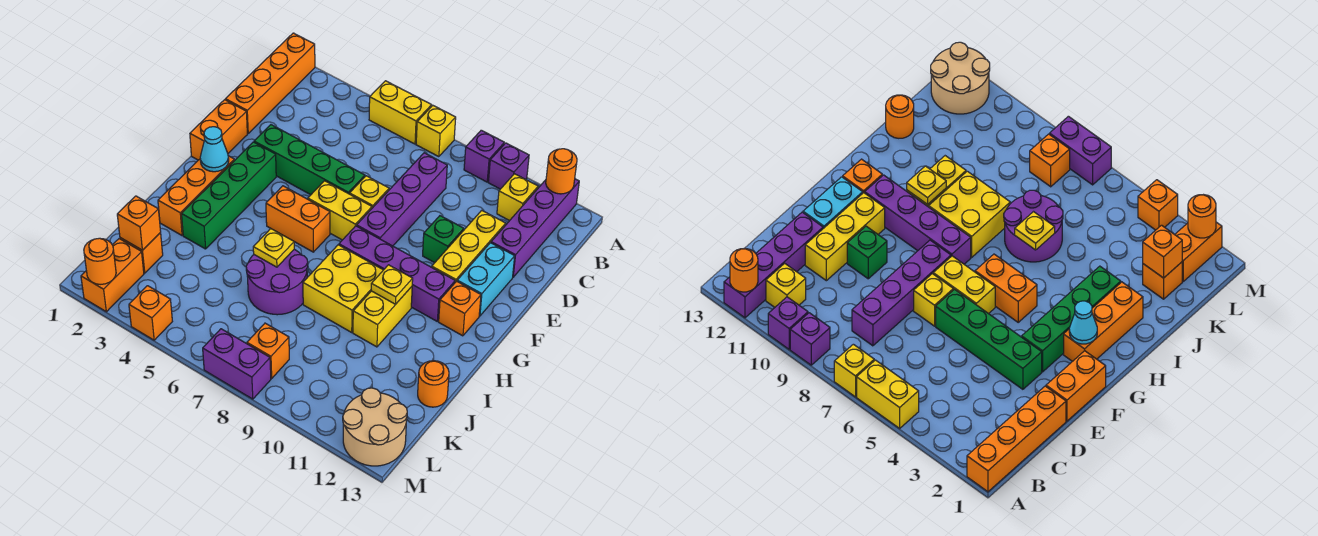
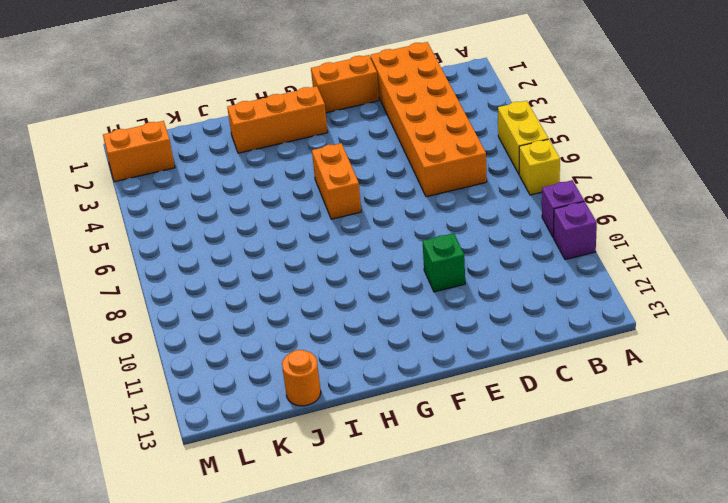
orange 2x6 brick [370,42,487,197] -> orange 1x4 brick [225,33,315,133]
none -> purple 1x4 brick [491,179,579,277]
none -> yellow 1x1 brick [497,174,538,221]
none -> purple 1x4 brick [357,153,447,246]
none -> yellow 1x3 brick [432,210,506,282]

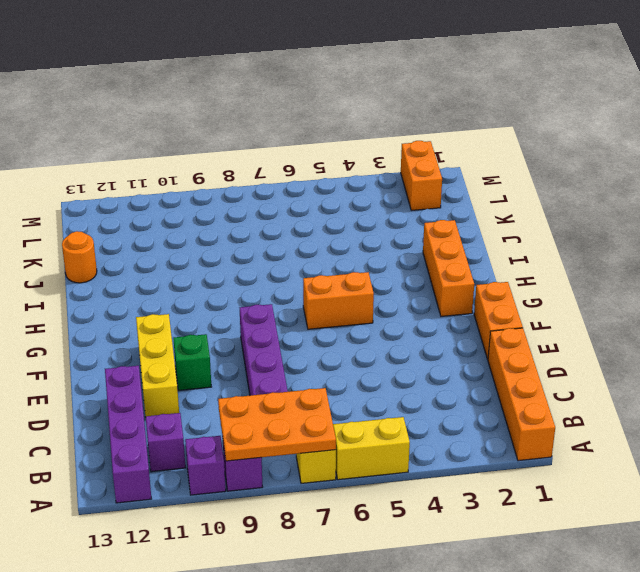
orange 2x3 plate [218,388,336,461] -> none
purple 1x1 brick [146,413,186,472] -> yellow 1x1 brick [497,174,538,221]
none -> green 1x4 brick [254,125,365,195]
none -> yellow 1x1 brick [350,176,389,208]
none -> cyan 1x2 brick [457,243,515,316]
none -> green 1x4 brick [182,142,276,249]

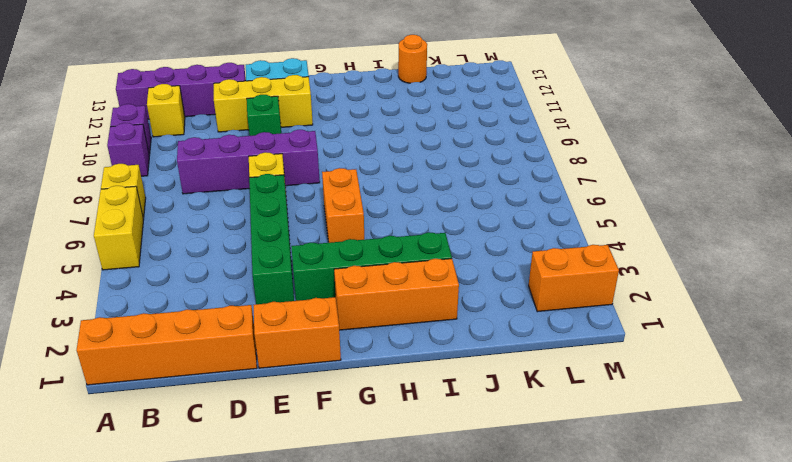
none -> yellow 1x2 brick [308,181,372,240]
none -> purple 1x4 brick [339,226,455,321]
none -> orange 1x1 brick [439,281,481,336]
none -> yellow 2x2 brick [303,245,383,332]

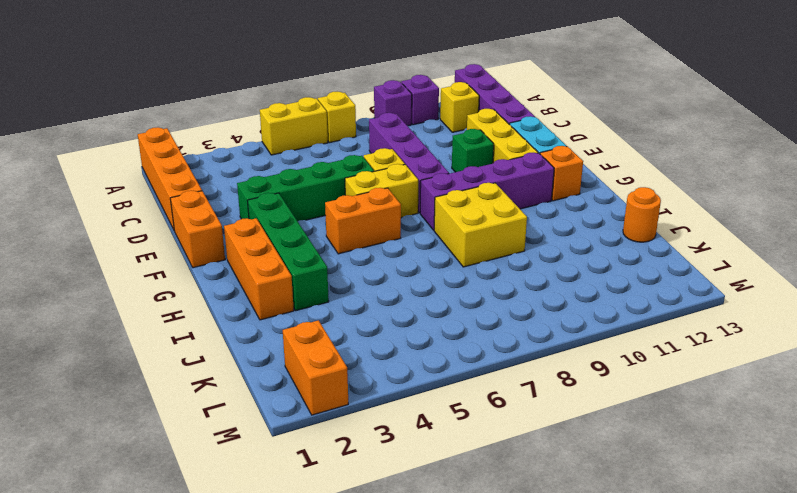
none -> yellow 1x2 brick [353,287,412,347]
none -> purple 2x2 round brick [246,249,308,315]
none -> orange 1x1 brick [120,233,163,273]
none -> orange 1x1 brick [247,323,289,378]

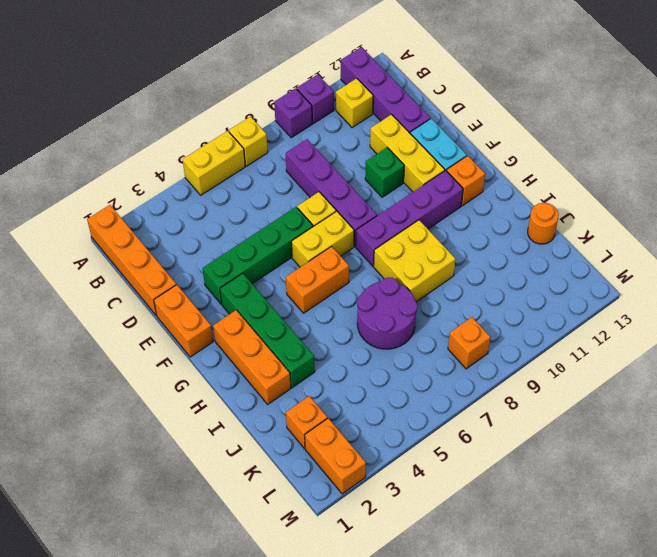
none -> yellow 1x2 brick [353,287,412,347]
none -> tan 2x2 round brick [343,388,407,466]
none -> orange 1x1 brick [129,286,172,340]
none -> purple 1x2 brick [203,329,271,399]

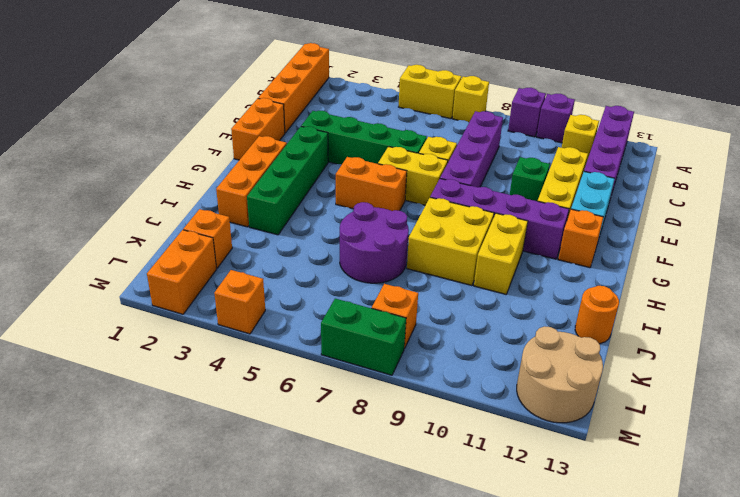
green 1x2 brick [321,299,406,375] -> purple 1x2 brick [203,329,271,399]
none -> orange 1x1 round brick [546,149,577,194]
none -> cyan 1x1 cone [200,127,229,172]
none -> yellow 1x1 plate [371,265,413,304]
none -> yellow 1x1 plate [253,229,294,267]

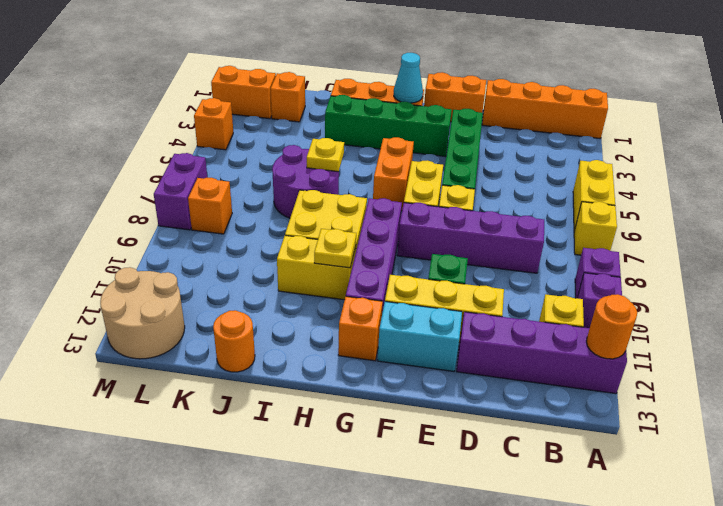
none -> orange 1x1 brick [117,196,161,250]
none -> orange 1x1 round brick [84,238,116,284]

